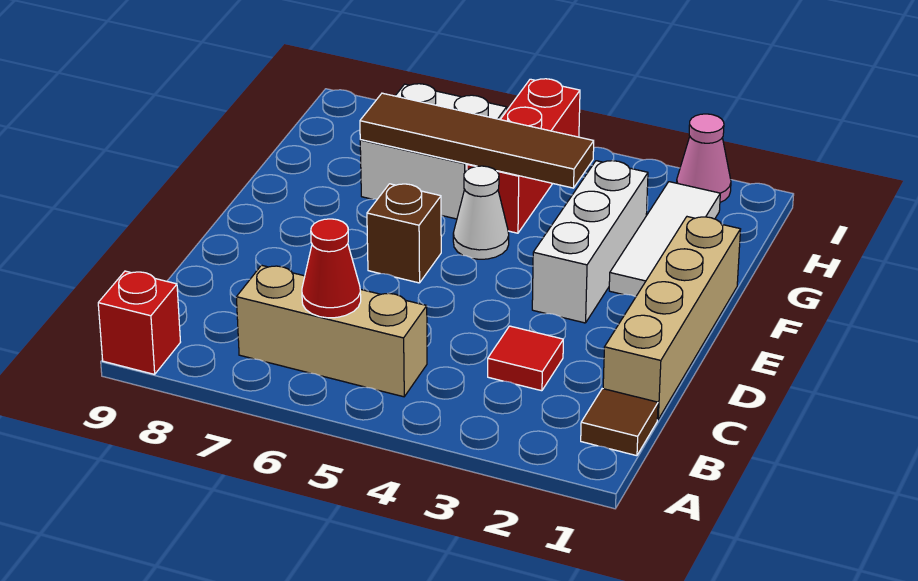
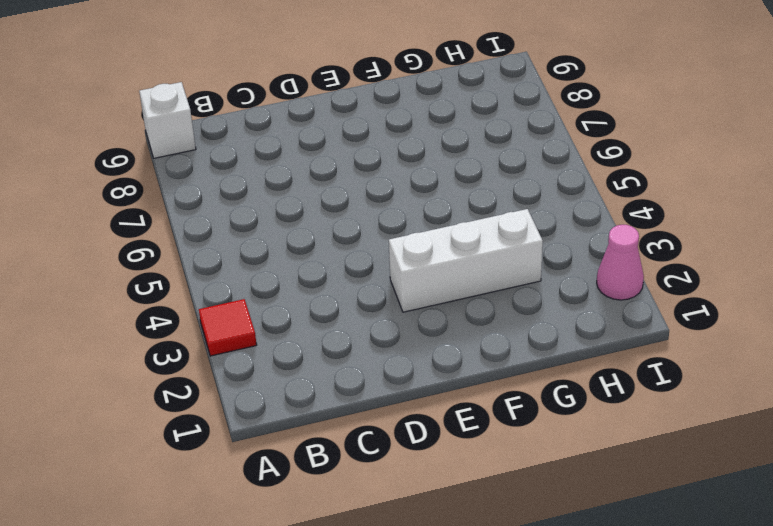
red 1x1 tile [199,299,257,356] -> red 1x1 tile moved to [488,326,563,391]
white 1x1 brick [139,82,196,158] -> red 1x1 brick [98,271,180,374]
none -> brown 1x1 tile [581,389,658,456]
none -> tan 1x3 brick [236,265,427,397]
none -> tan 1x4 brick [603,217,741,420]

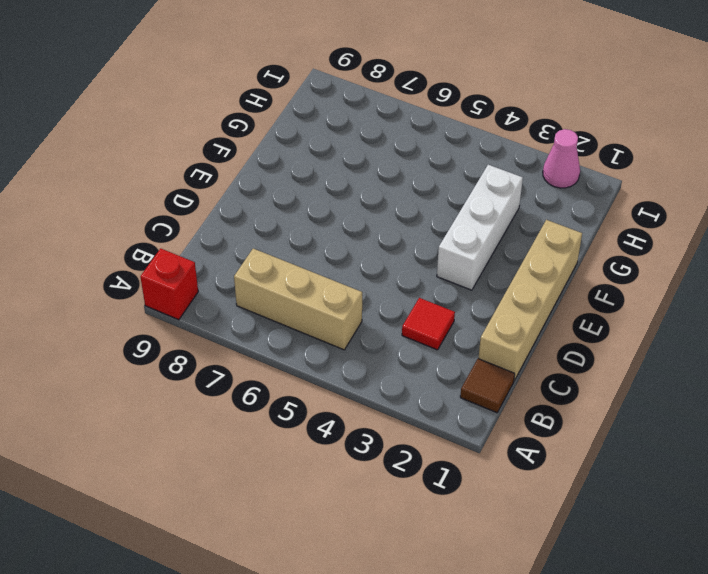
none -> brown 1x1 brick [367,184,441,283]
none -> white 1x3 tile [609,182,720,297]
none -> white 1x1 cone [453,166,509,259]

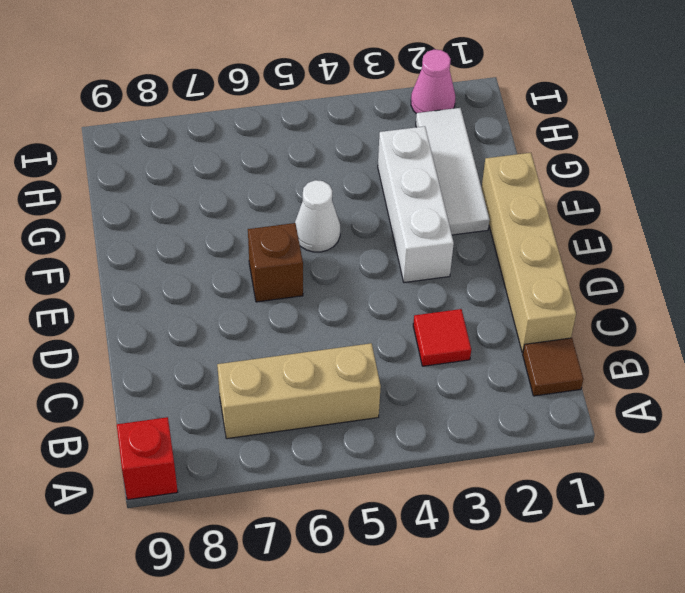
none -> red 1x3 brick [467,79,580,233]
none -> white 2x2 brick [360,84,507,219]
none -> red 1x1 cone [302,219,361,318]

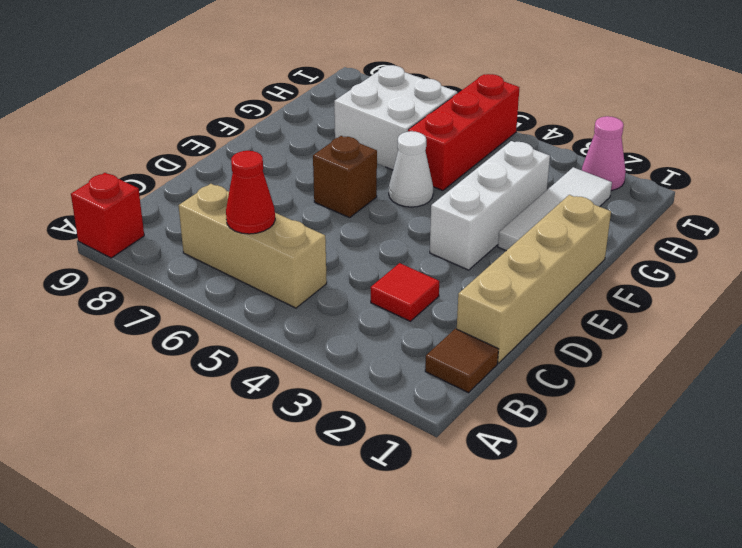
none -> brown 1x4 tile [360,93,594,188]

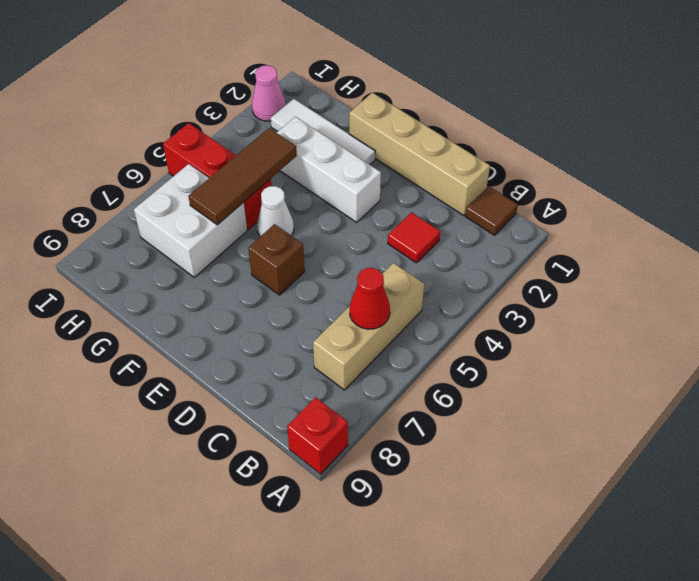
brown 1x3 tile [188,128,297,225] -> brown 1x4 tile [360,93,594,188]

